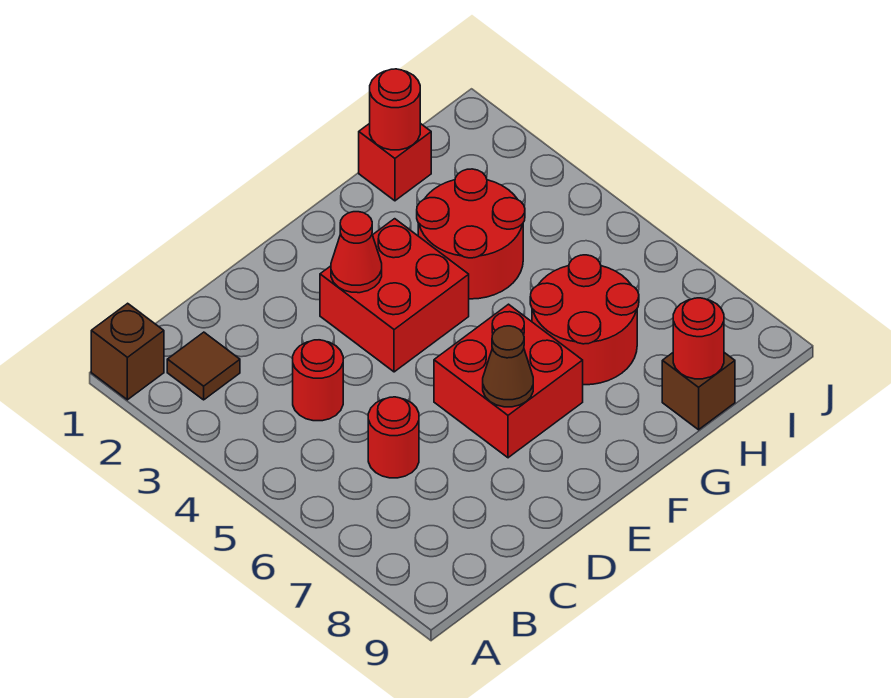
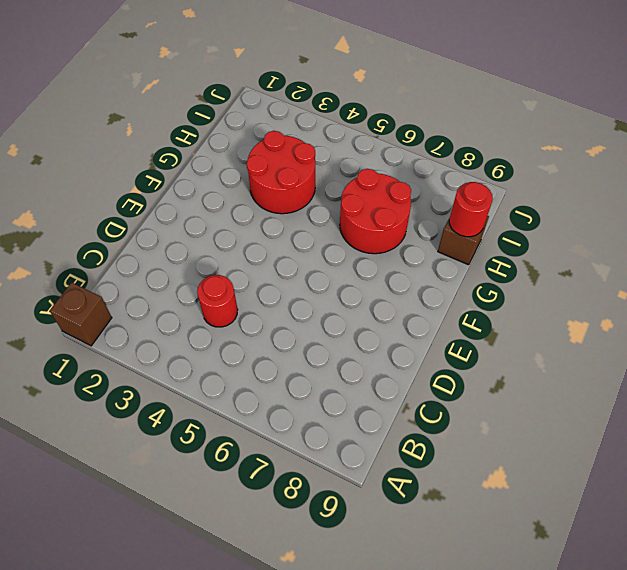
none -> brown 1x1 tile [167,332,240,400]
none -> red 1x1 round brick [368,397,419,478]
none -> red 2x2 brick [320,219,469,372]

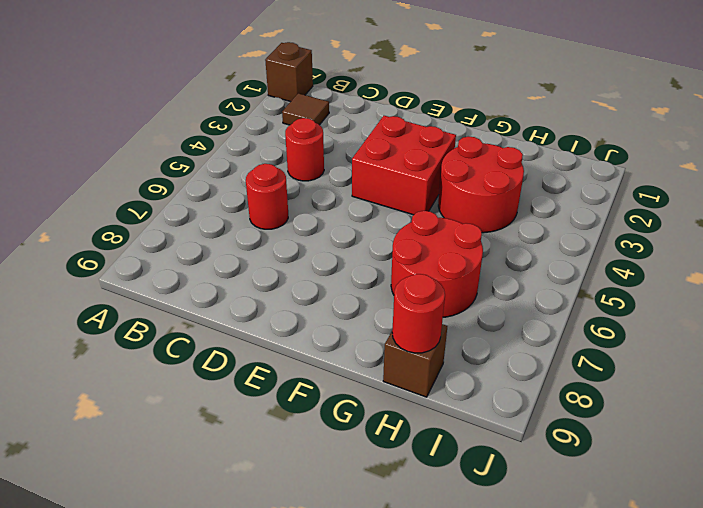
none -> red 2x2 brick [434,304,583,458]
none -> red 1x1 brick [359,123,431,201]
none -> red 1x1 cone [331,212,382,293]

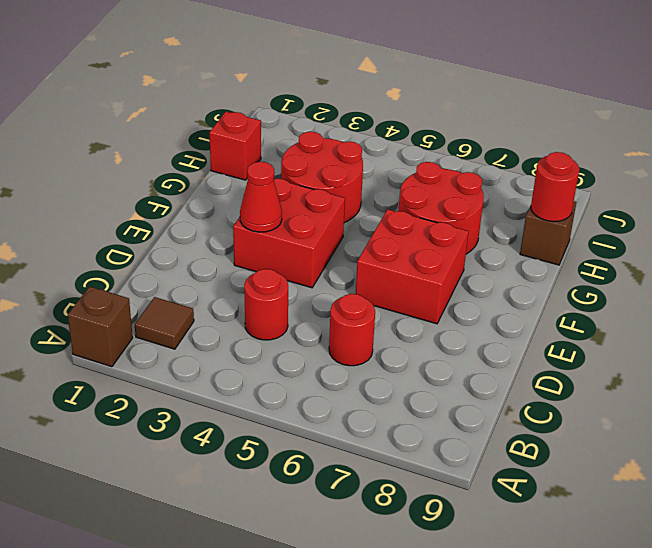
none -> brown 1x1 cone [483,326,533,407]
none -> red 1x1 round brick [370,69,420,150]

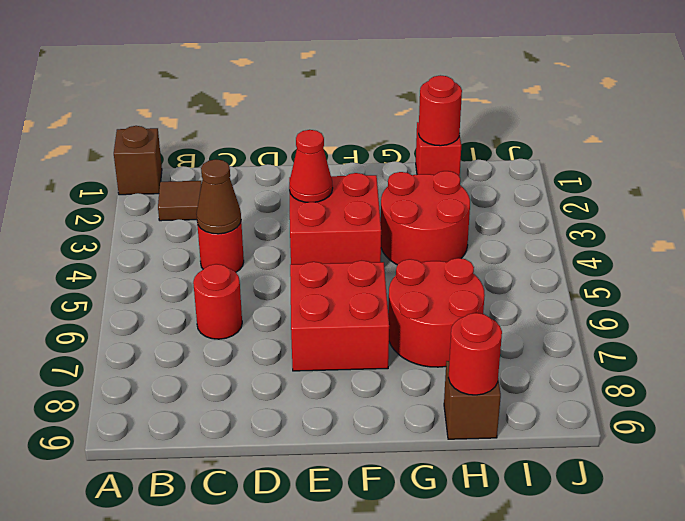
brown 1x1 cone [196,159,241,234] -> brown 1x1 cone moved to [483,326,533,407]

